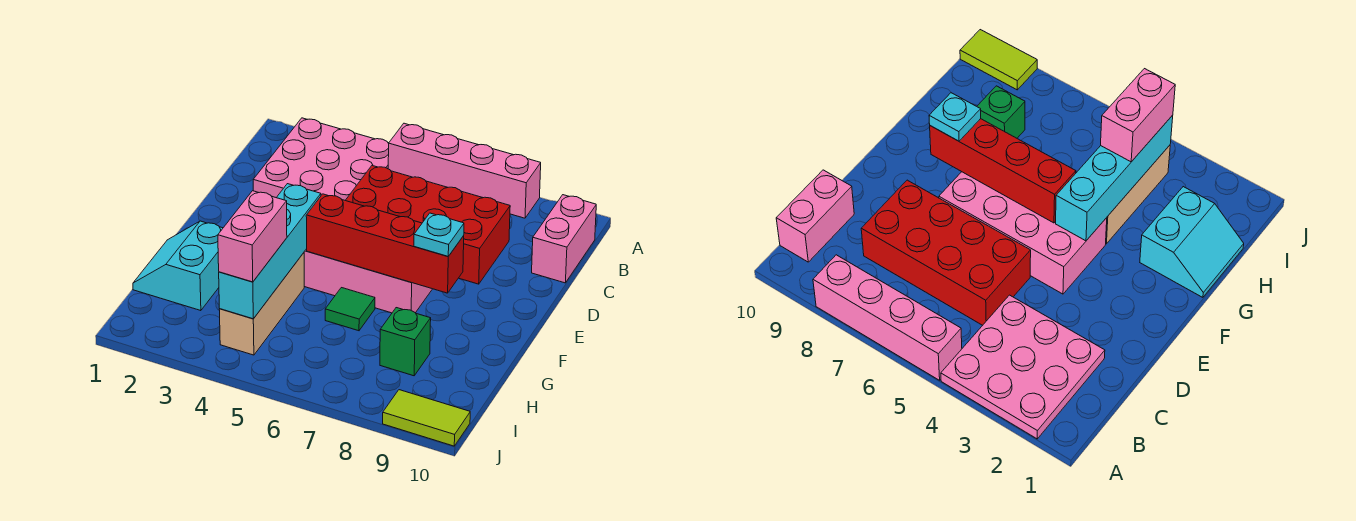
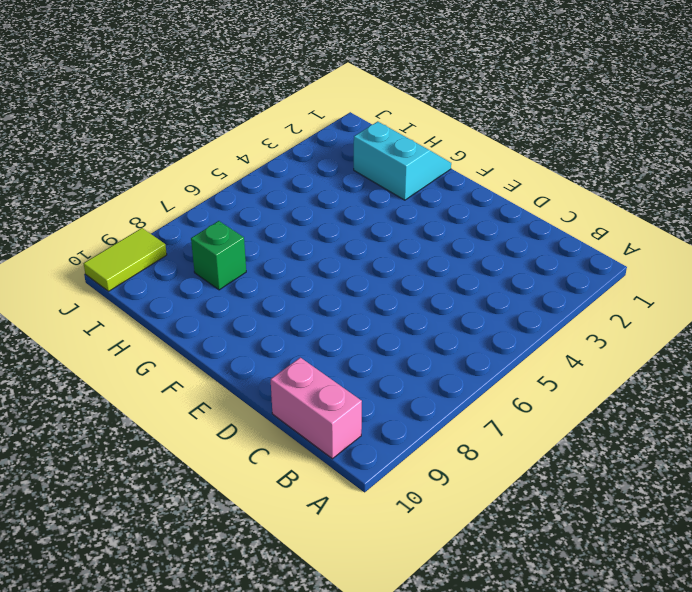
none -> pink 3x3 plate [253,118,389,200]
none -> pink 1x4 brick [388,123,541,218]
none -> red 2x4 brick [345,166,510,284]

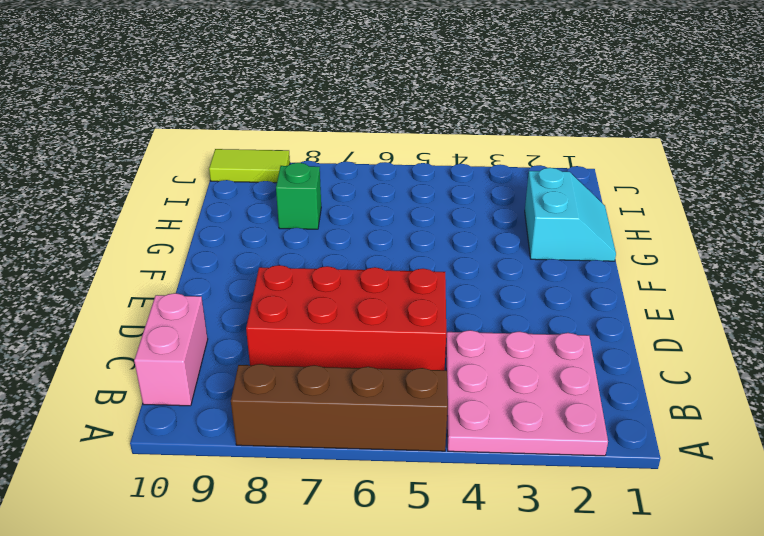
brown 1x4 brick [231,364,448,451] -> pink 1x4 brick [388,123,541,218]
none -> pink 2x4 brick [304,249,432,313]
none -> tan 1x3 brick [219,253,304,355]
none -> green 1x1 tile [325,288,375,331]

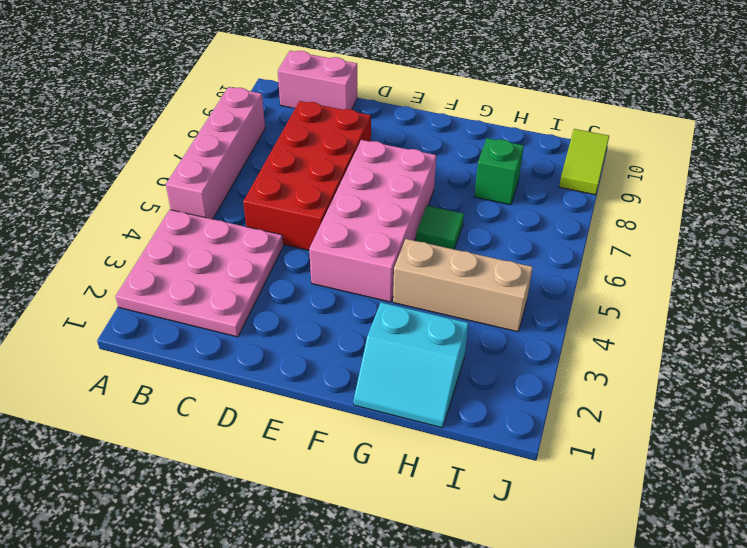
none -> cyan 1x4 brick [219,184,321,319]
none -> red 1x4 brick [306,194,464,293]
none -> cyan 1x1 plate [414,213,464,256]

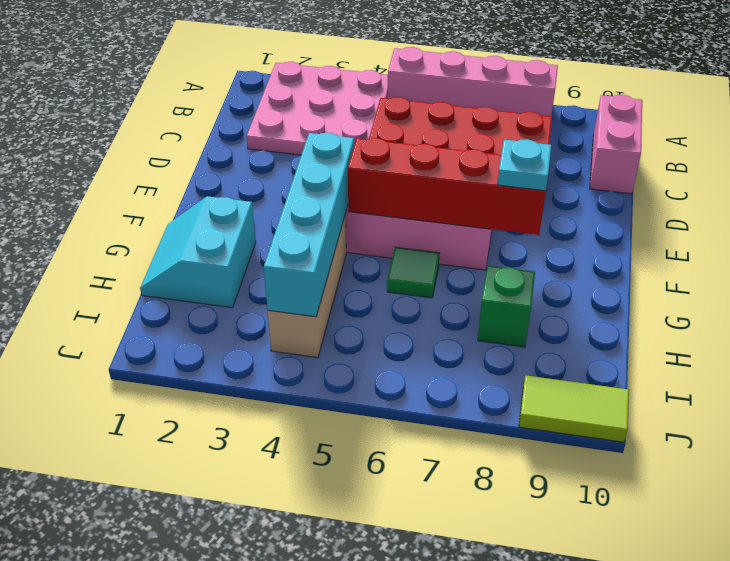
none -> pink 1x2 brick [218,191,287,282]

